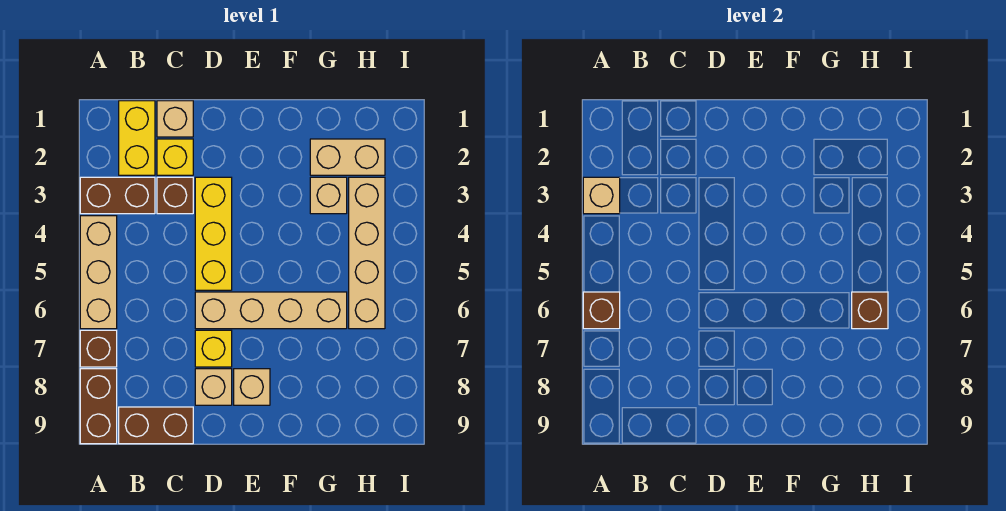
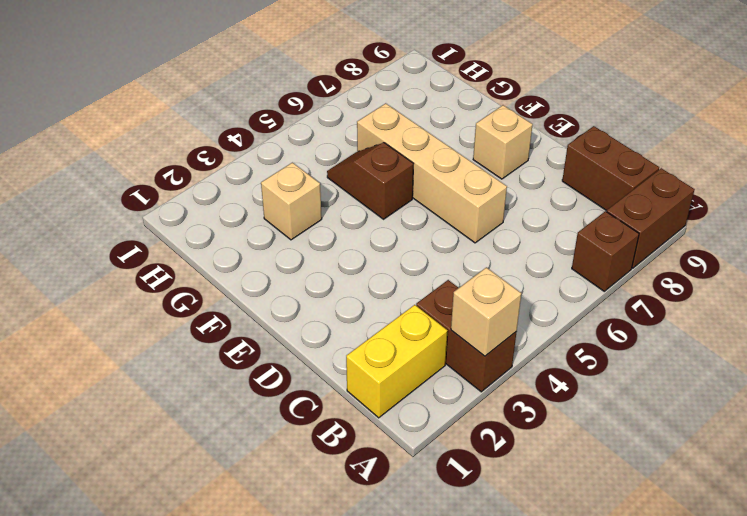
brown 1x2 slope [327,143,413,219] -> none
none -> tan 1x3 brick [80,216,117,329]
none -> tan 1x1 brick [157,101,193,137]
none -> yellow 1x1 brick [157,139,193,175]

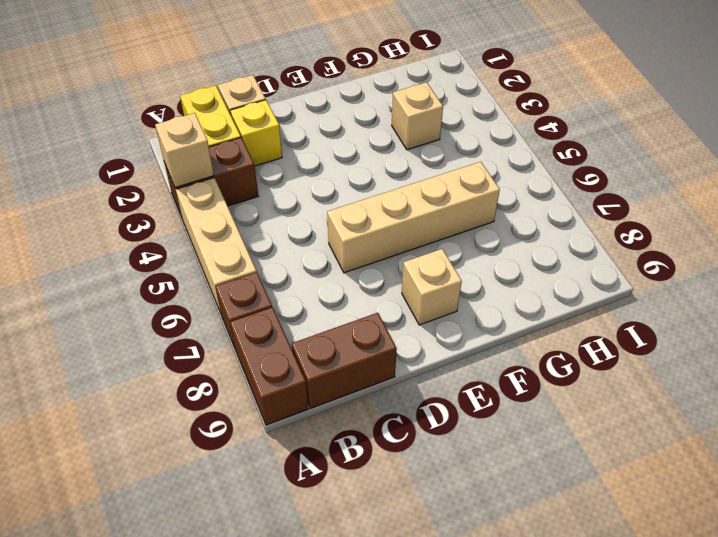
none -> brown 1x1 brick [157,177,193,214]
none -> yellow 1x3 brick [195,177,232,290]
none -> yellow 1x1 brick [195,330,232,367]

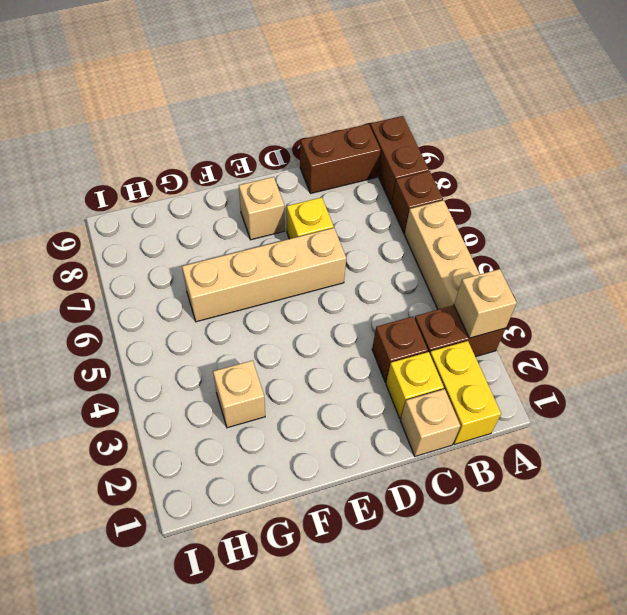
none -> yellow 1x3 brick [195,177,232,290]
none -> tan 1x1 brick [195,369,232,405]
none -> tan 1x2 brick [310,139,385,175]

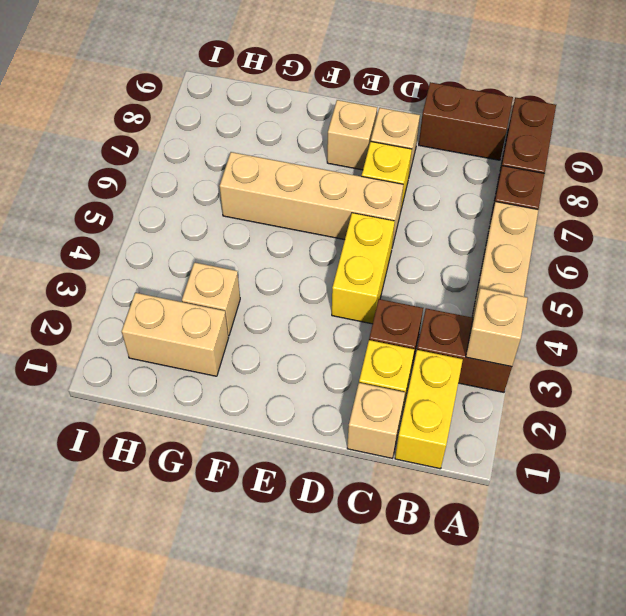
yellow 1x2 brick [332,213,395,324] -> yellow 1x3 brick [195,177,232,290]
none -> tan 1x4 brick [349,177,385,329]
none -> brown 1x1 brick [583,292,620,329]
none -> brown 1x1 brick [852,292,888,329]

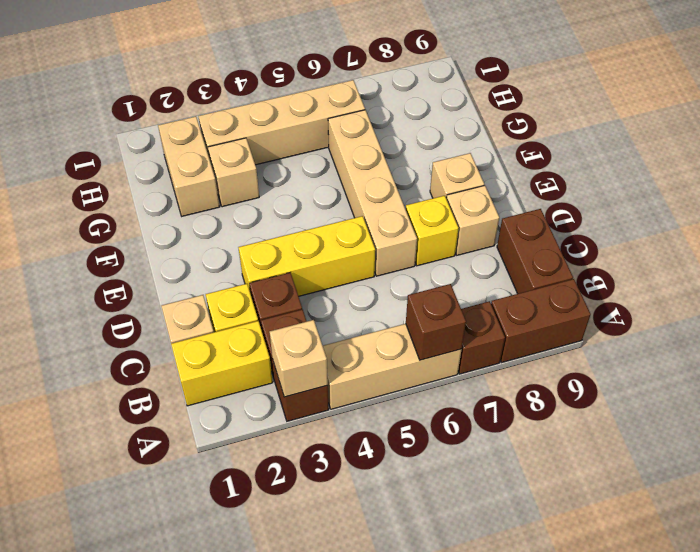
none -> brown 1x1 brick [852,292,888,329]

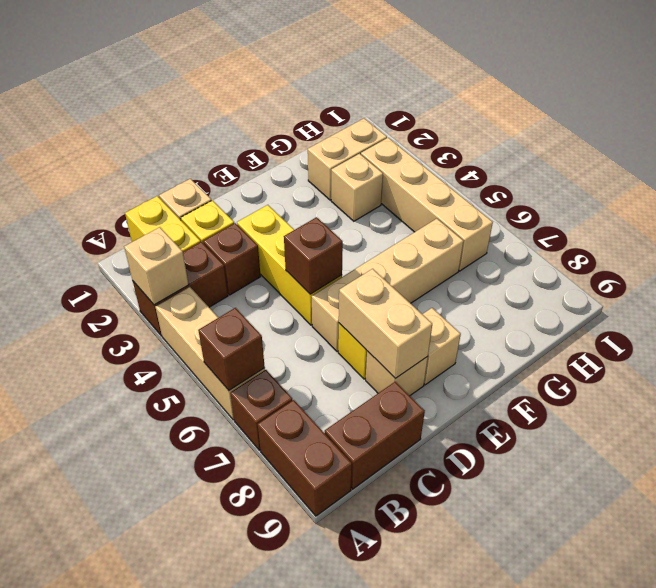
brown 1x1 brick [284,217,343,294] -> brown 1x1 brick moved to [852,292,888,329]
tan 1x2 brick [339,269,432,379] -> none

